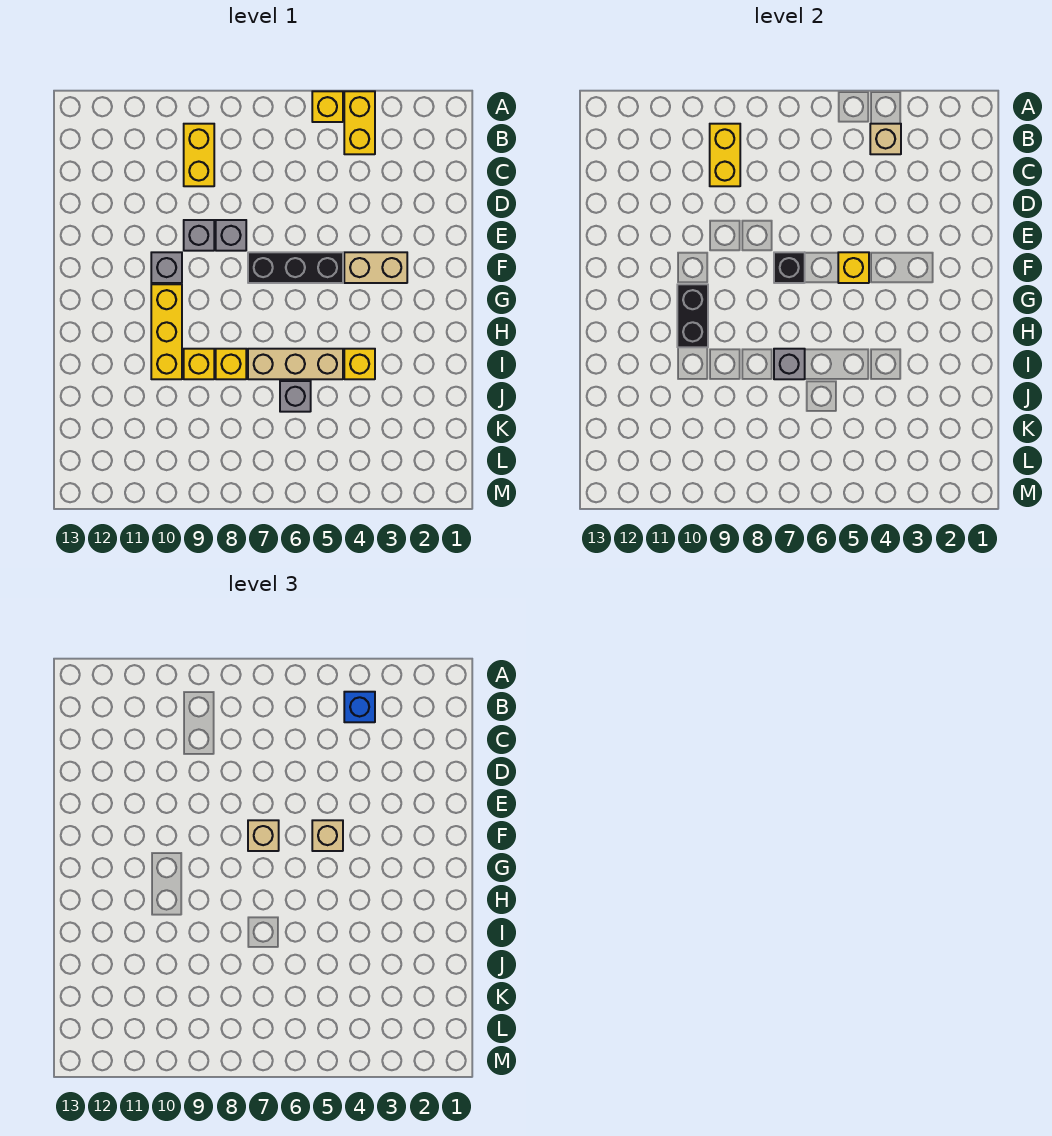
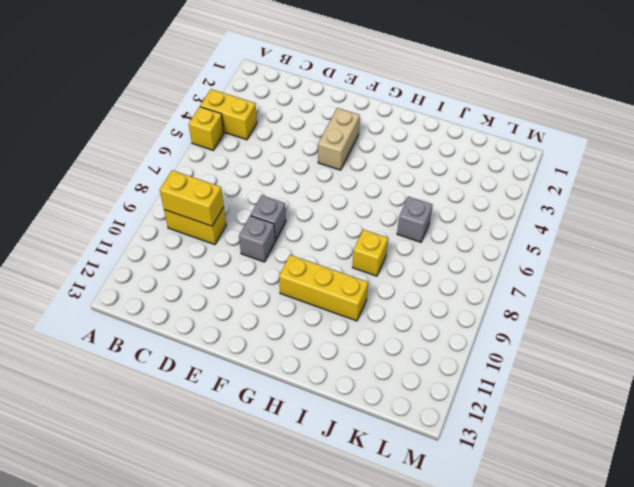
none -> black 1x3 brick [248,252,343,283]
none -> grey 1x1 brick [151,252,182,283]
none -> yellow 1x1 brick [344,349,375,379]

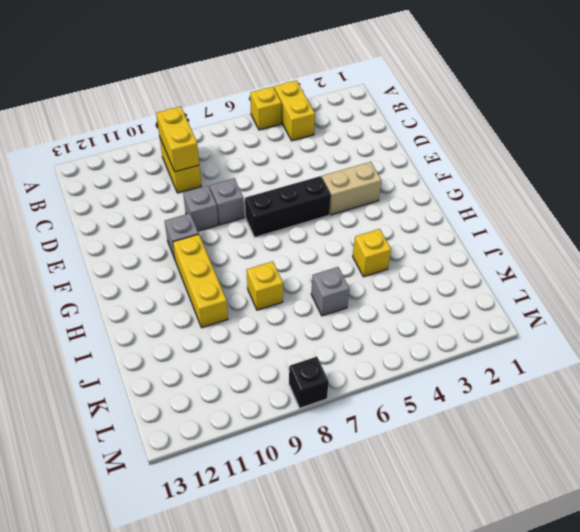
black 1x1 brick [289,357,329,408] -> black 1x1 brick moved to [774,252,805,283]
none -> tan 1x3 brick [248,349,343,379]
none -> yellow 1x1 brick [184,349,214,379]
none -> tan 1x1 brick [870,124,901,154]

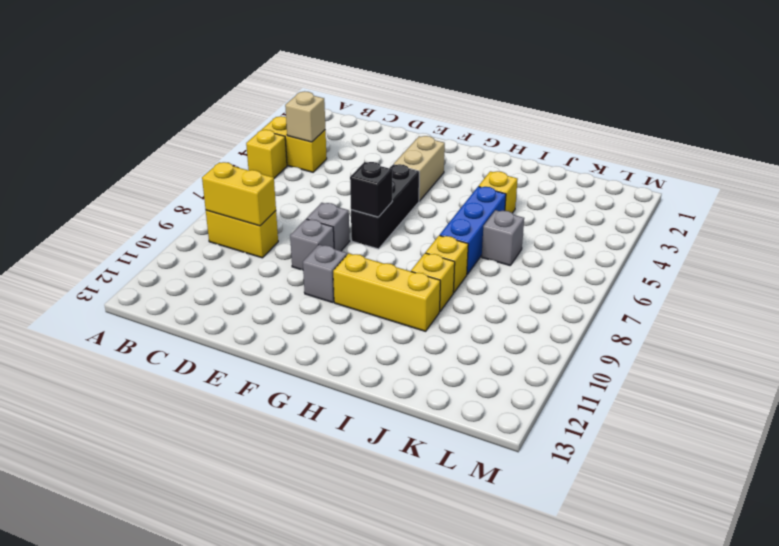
blue 1x3 brick [440,187,506,274] -> tan 1x3 brick [248,349,343,379]
none -> yellow 1x1 brick [838,252,869,283]
none -> black 1x2 brick [677,284,708,347]
none -> grey 1x1 brick [774,349,805,379]

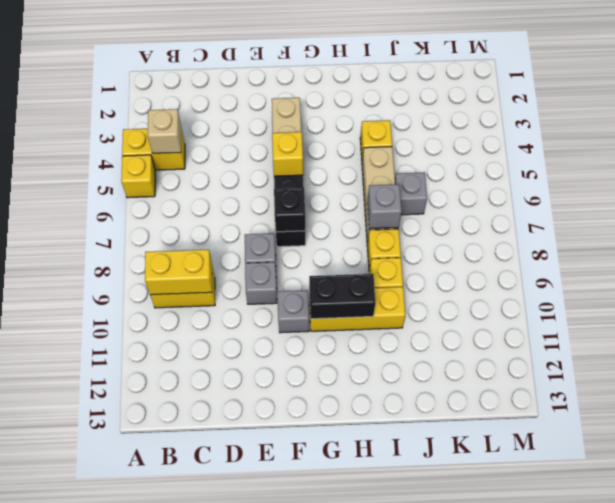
none -> blue 1x1 brick [344,692,375,722]
none -> tan 1x1 brick [312,820,343,851]
none -> tan 1x1 brick [248,820,279,851]

